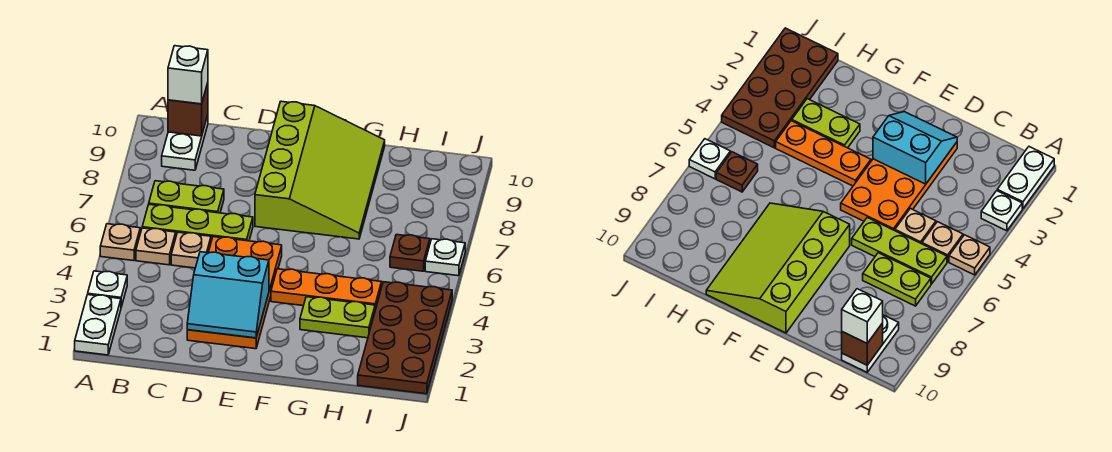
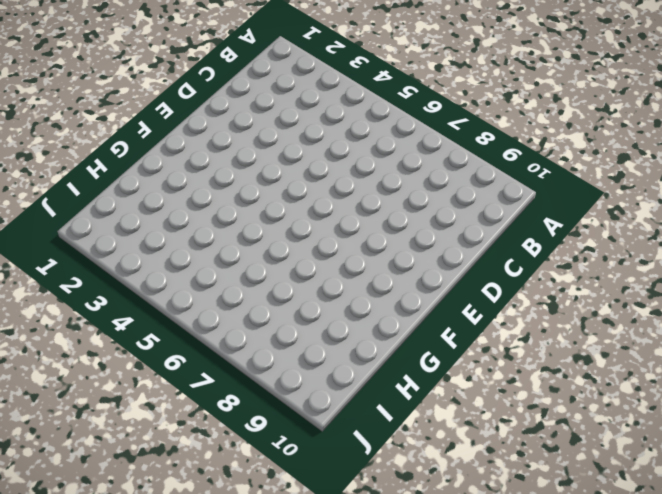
none -> white 1x2 plate [75,295,121,355]
none -> white 1x1 plate [88,271,127,307]
none -> tan 1x1 plate [100,224,140,261]

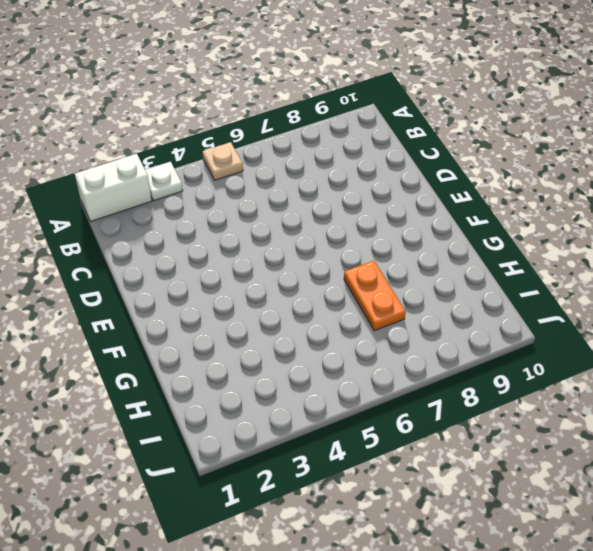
white 1x2 brick [75,154,152,222] -> white 1x2 plate [75,295,121,355]
orange 1x2 plate [344,261,406,331] -> lime 3x4 slope [255,101,385,239]
none -> tan 1x1 plate [136,228,176,265]
none -> lime 1x3 plate [142,204,253,241]
none -> lime 1x2 plate [149,181,224,213]

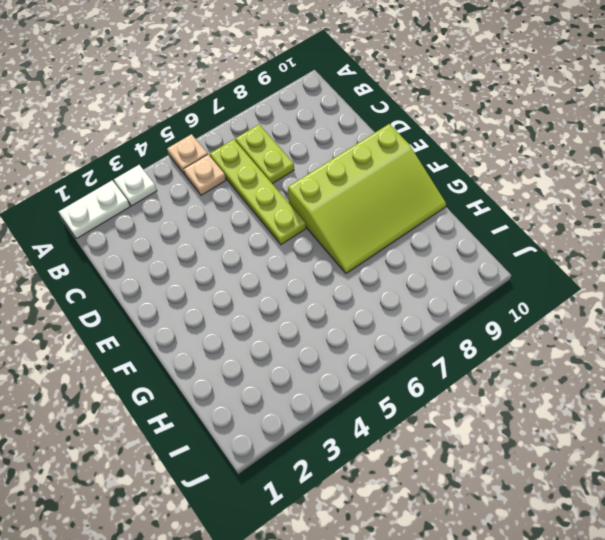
lime 1x4 plate [210,139,306,245] -> lime 1x3 plate [142,204,253,241]
none -> white 1x2 plate [162,115,208,170]
none -> tan 1x1 plate [171,232,211,268]
none -> orange 2x4 plate [187,237,282,349]

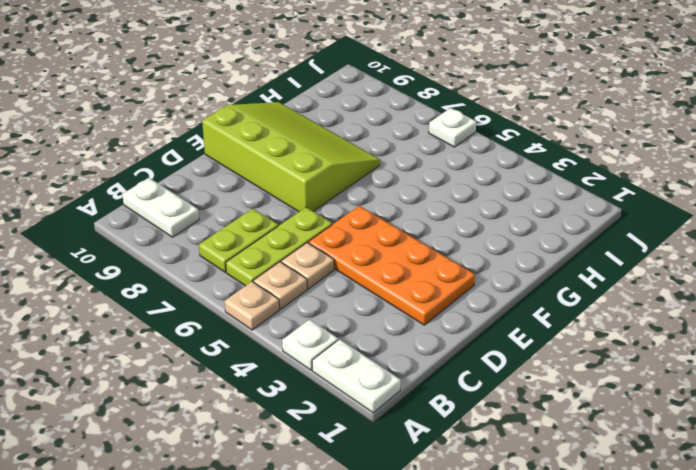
none -> orange 1x3 plate [271,269,382,310]
none -> lime 1x2 plate [300,297,375,338]
none -> brown 2x4 plate [358,282,452,394]

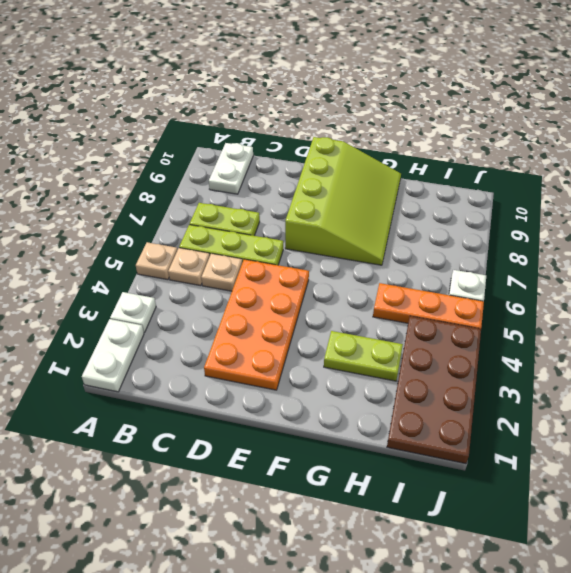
orange 1x3 plate [373,283,484,329] -> orange 1x3 plate moved to [271,269,382,310]
none -> brown 1x1 plate [390,235,430,271]
none -> brown 1x1 brick [168,83,208,136]
none -> cyan 2x2 slope [187,252,269,338]

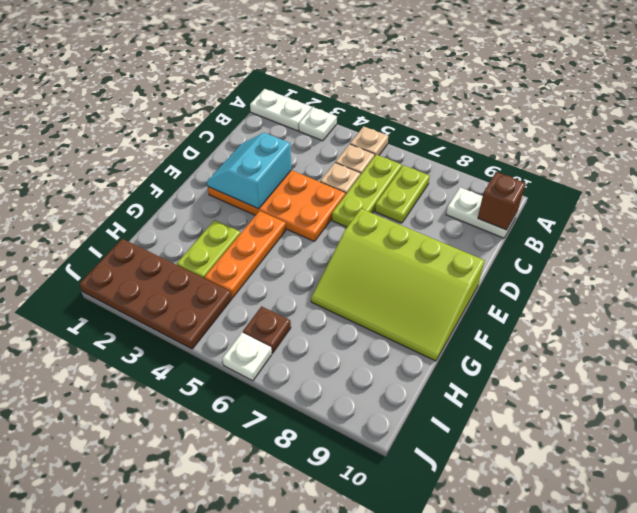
none -> white 1x1 brick [168,46,208,104]

